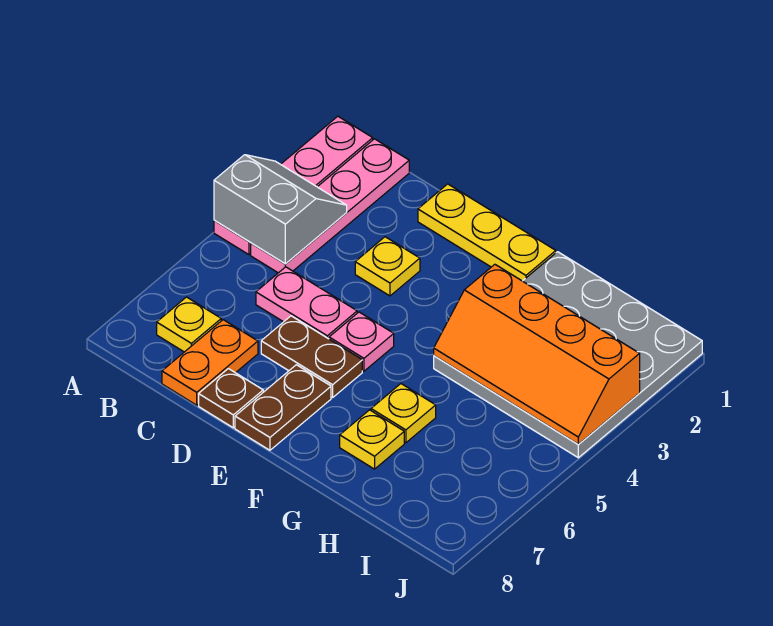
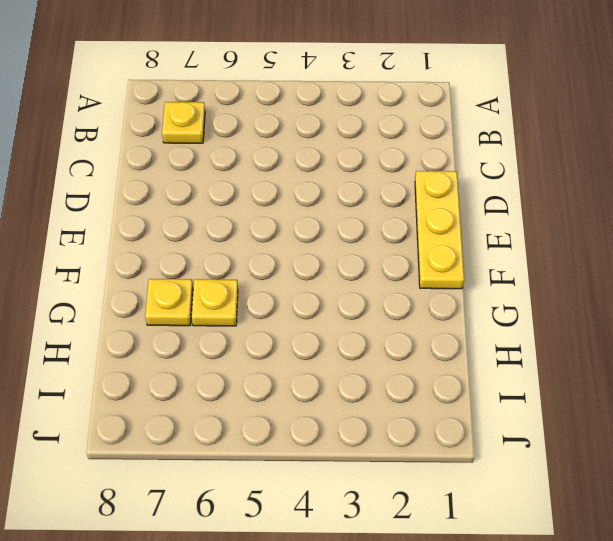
none -> pink 1x4 plate [214,116,373,255]
none -> pink 1x4 plate [251,139,409,273]
none -> pink 1x2 plate [256,267,357,339]

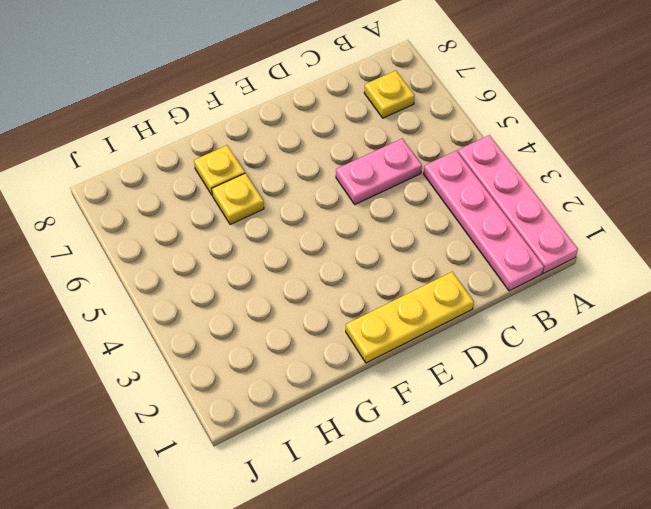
none -> orange 1x2 plate [162,320,258,405]
none -> yellow 1x1 plate [355,237,420,296]
none -> brown 1x2 plate [261,316,362,398]

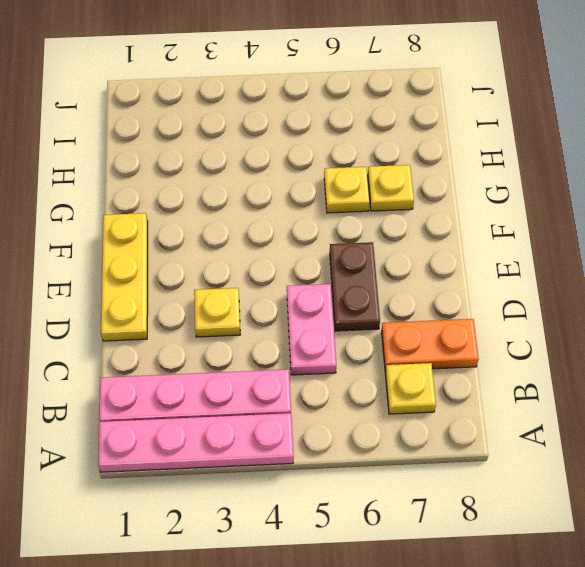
none -> brown 1x1 plate [199,369,263,428]
none -> pink 1x1 plate [329,312,394,371]
none -> brown 1x2 plate [235,365,331,450]

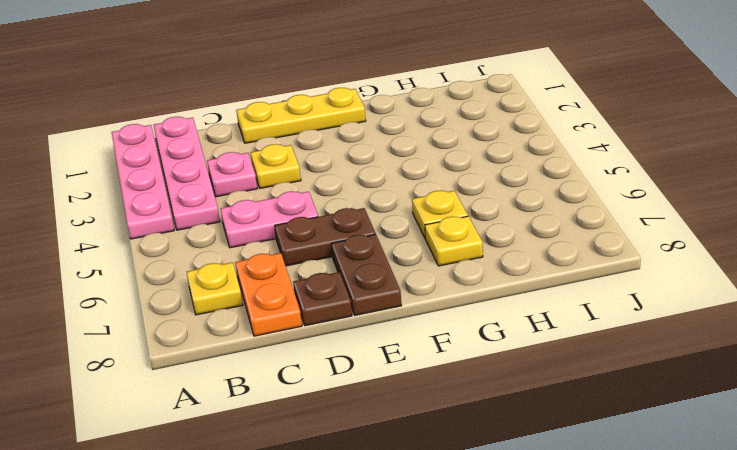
pink 1x1 plate [207,152,257,197] -> pink 1x1 plate moved to [329,312,394,371]
none -> grey 4x4 plate [434,252,702,458]
none -> grey 2x2 slope [214,155,347,264]
none -> orange 2x4 slope [434,264,640,444]

